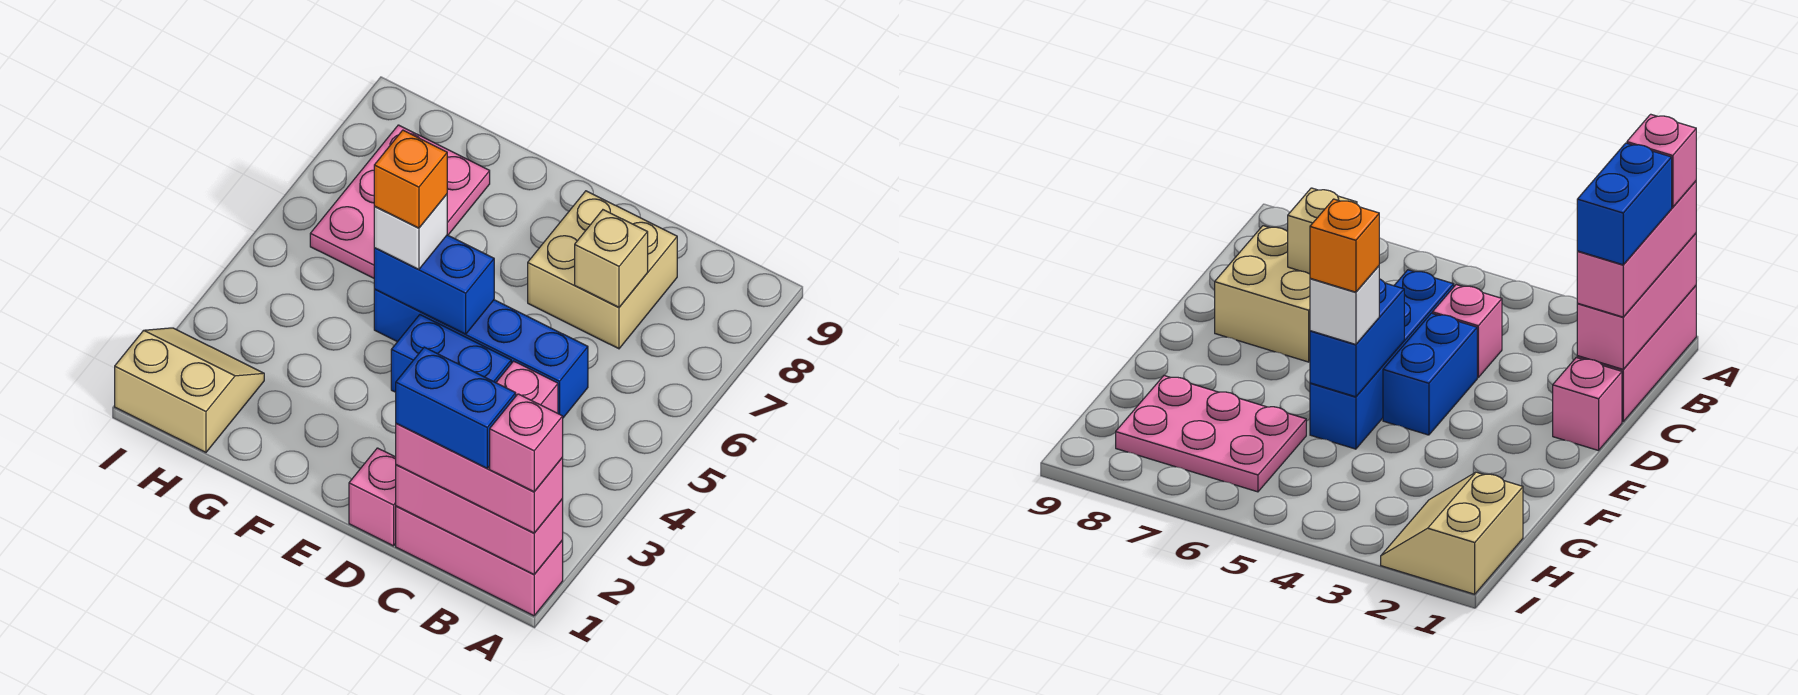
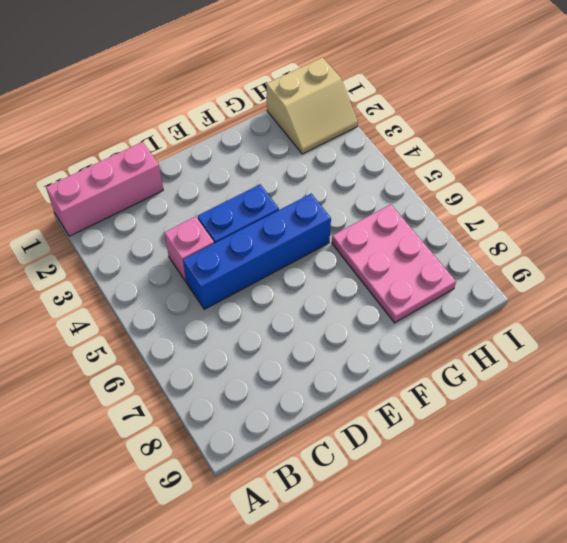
none -> tan 2x2 brick [528,191,677,349]
none -> pink 1x1 brick [349,448,396,546]
none -> pink 1x3 brick [396,465,563,575]

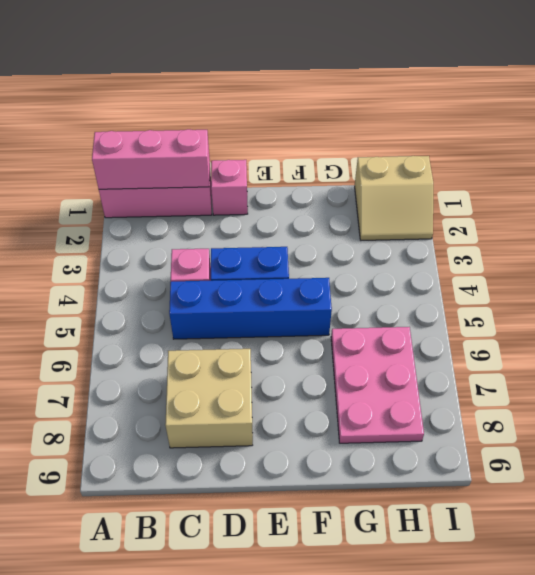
none -> tan 1x1 brick [575,210,648,307]
none -> blue 1x2 brick [374,235,494,334]
none -> pink 1x3 brick [396,424,563,533]

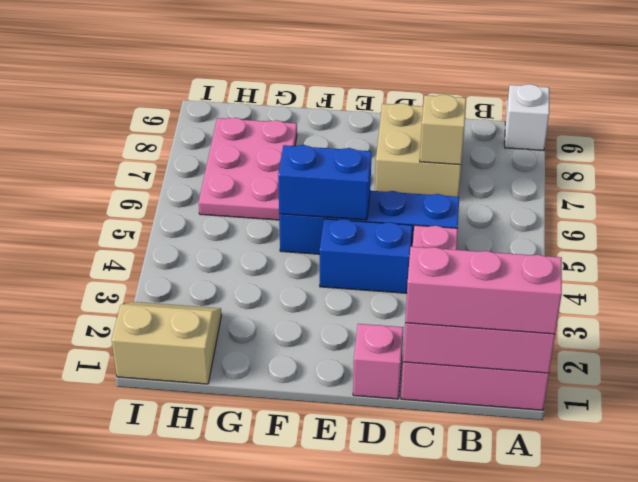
white 1x1 brick [505,84,549,150] -> white 1x1 brick moved to [374,194,447,270]
none -> pink 1x1 brick [490,394,563,492]
none -> blue 1x2 brick [396,347,516,468]
none -> orange 1x1 brick [374,130,447,228]

